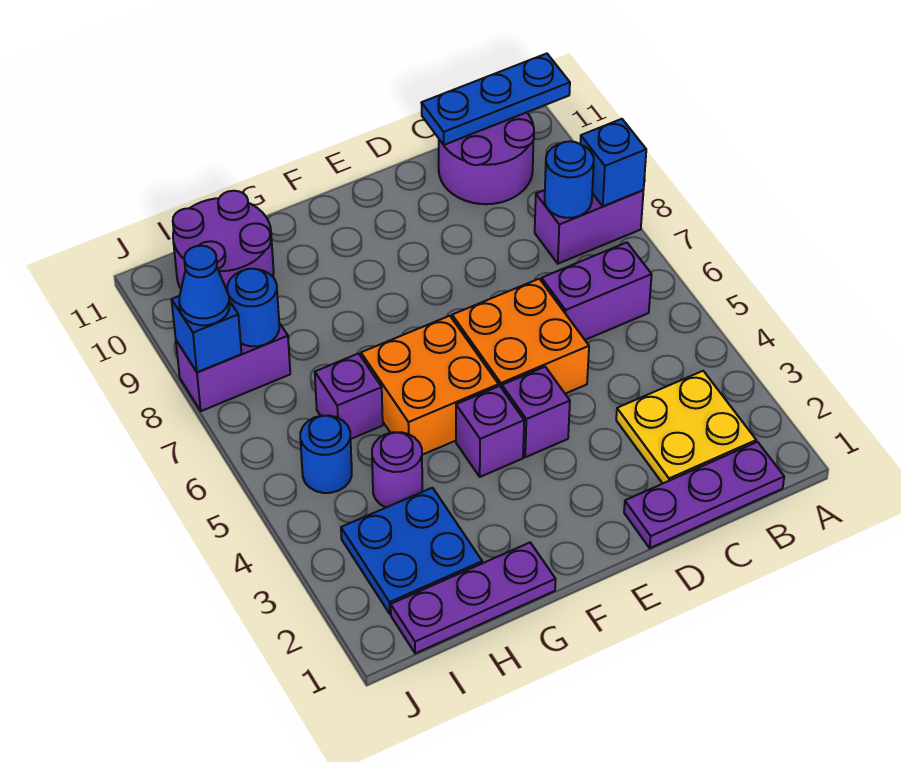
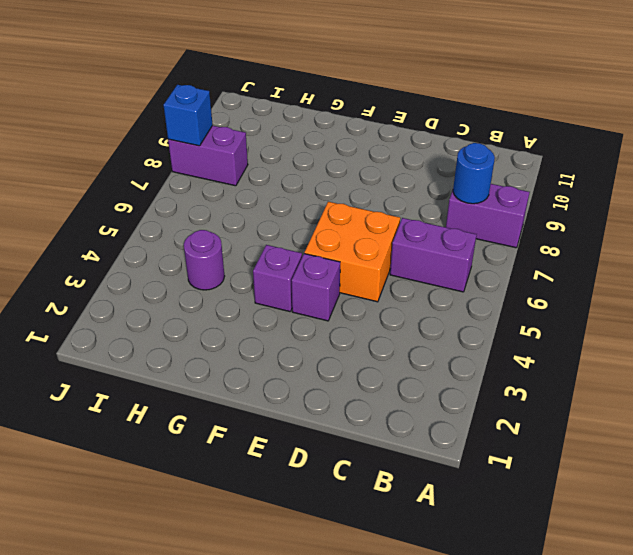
none -> purple 1x3 plate [624,442,784,548]
none -> yellow 2x2 plate [616,371,756,484]
none -> purple 2x2 round brick [439,112,534,204]

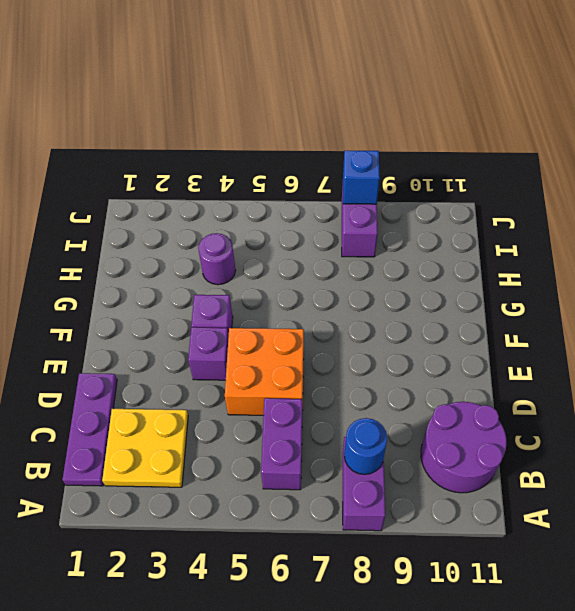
none -> orange 2x2 brick [361,316,499,455]
none -> purple 1x3 plate [391,543,556,654]
none -> blue 2x2 plate [341,488,482,614]

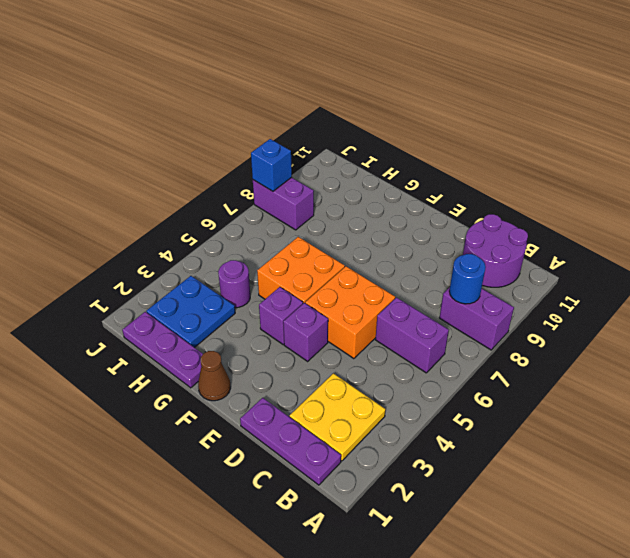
brown 1x1 cone [198,351,231,401] -> none
none -> purple 1x1 brick [315,353,383,439]
none -> purple 2x2 round brick [173,191,274,290]
none -> blue 1x1 round brick [300,416,352,493]

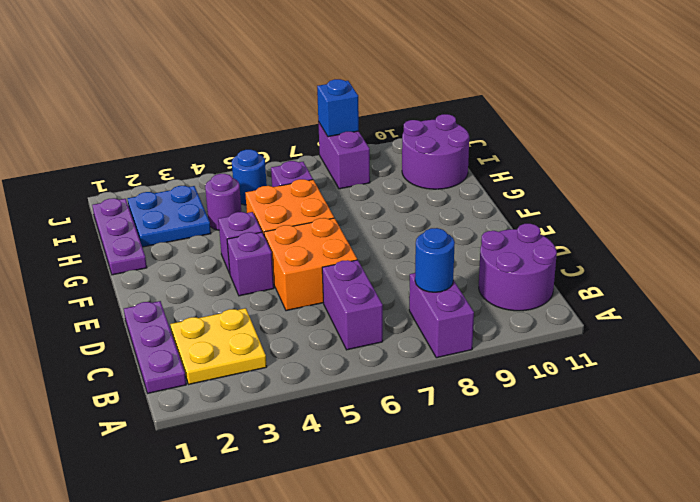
none -> blue 1x1 brick [580,119,646,206]
none -> blue 1x3 plate [422,54,570,145]
none -> blue 1x1 round brick [227,269,279,346]

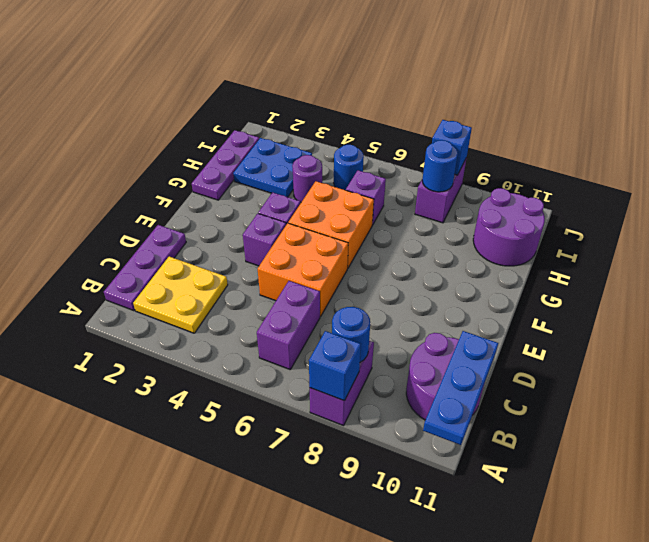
none -> blue 1x1 cone [179,246,230,325]

